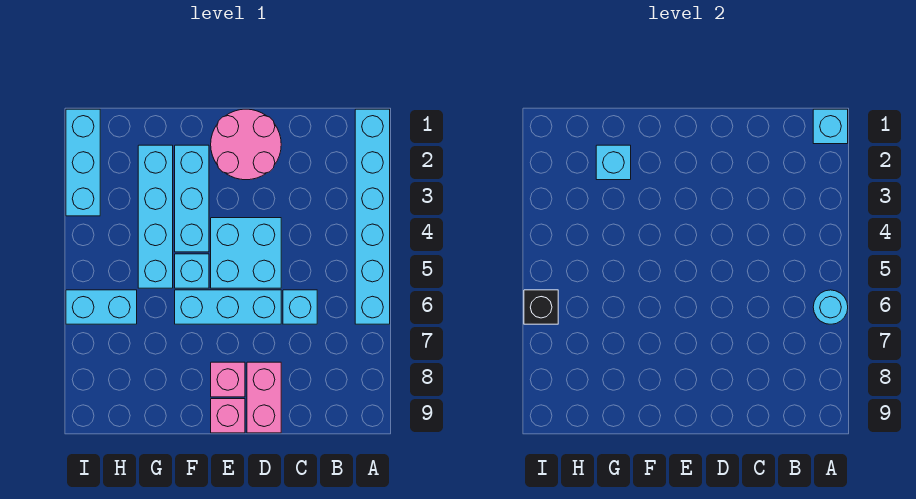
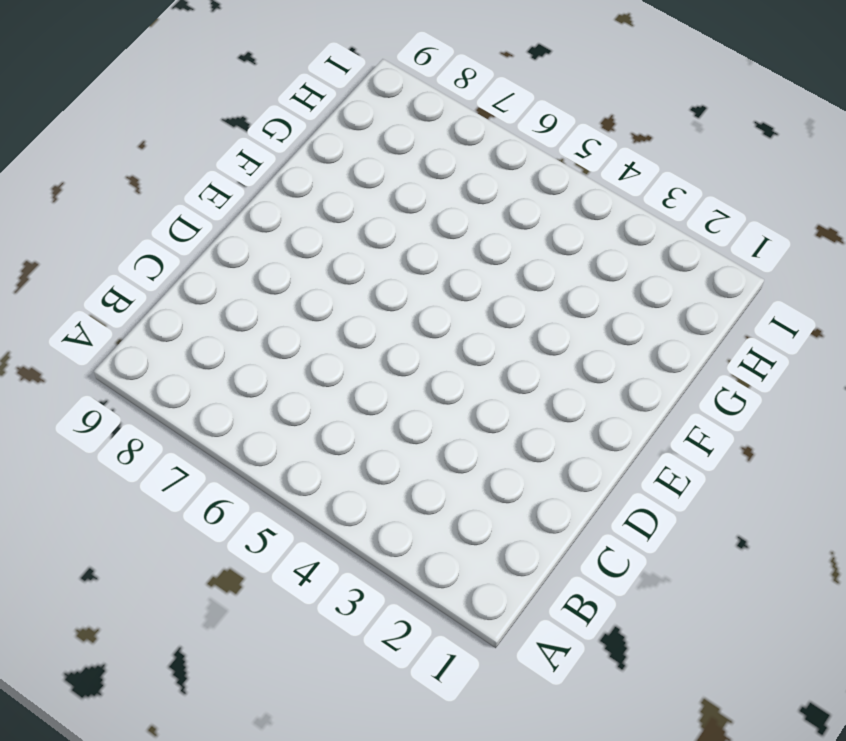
none -> cyan 1x6 brick [355,109,390,324]
none -> cyan 1x1 brick [283,290,317,324]
none -> pink 2x2 round brick [211,109,281,180]

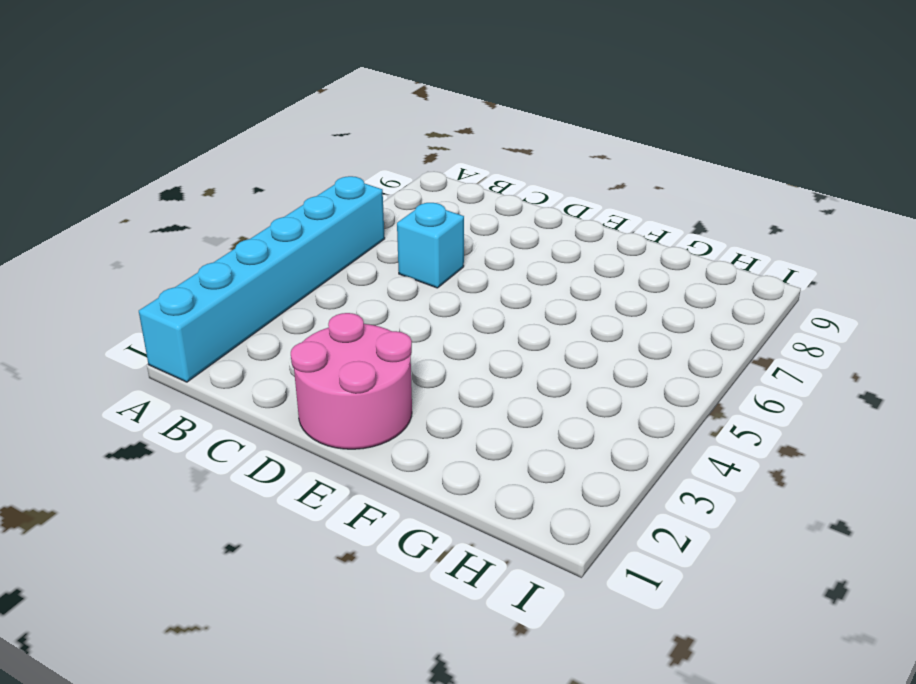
none -> cyan 2x2 brick [211,218,281,288]
none -> cyan 1x3 brick [175,290,281,324]
none -> pink 1x2 brick [247,362,281,433]

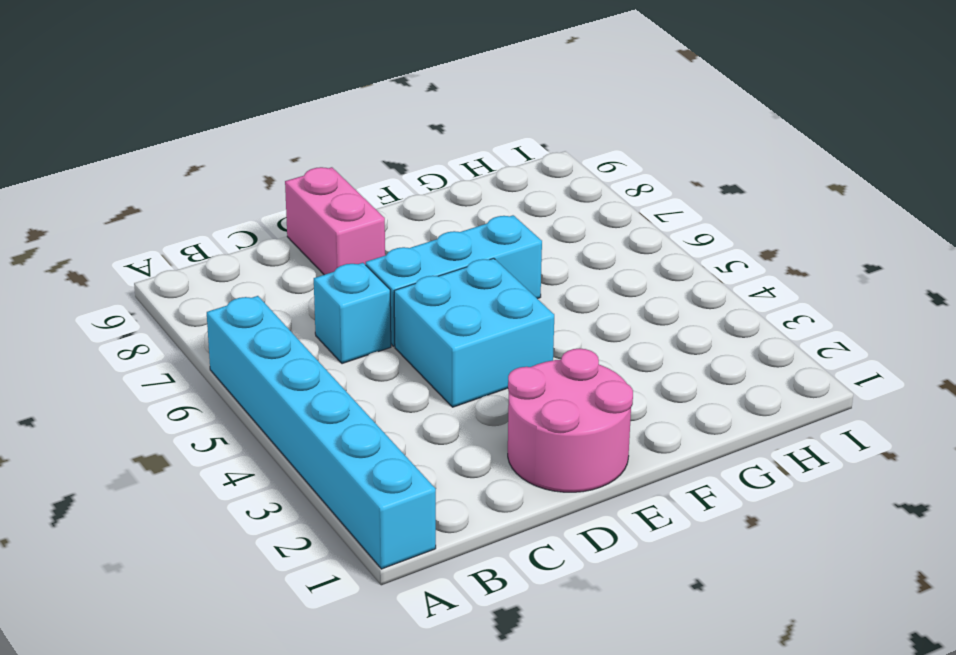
none -> pink 1x1 brick [211,362,245,397]
none -> pink 1x1 brick [211,399,245,433]
none -> cyan 1x3 brick [175,145,209,252]

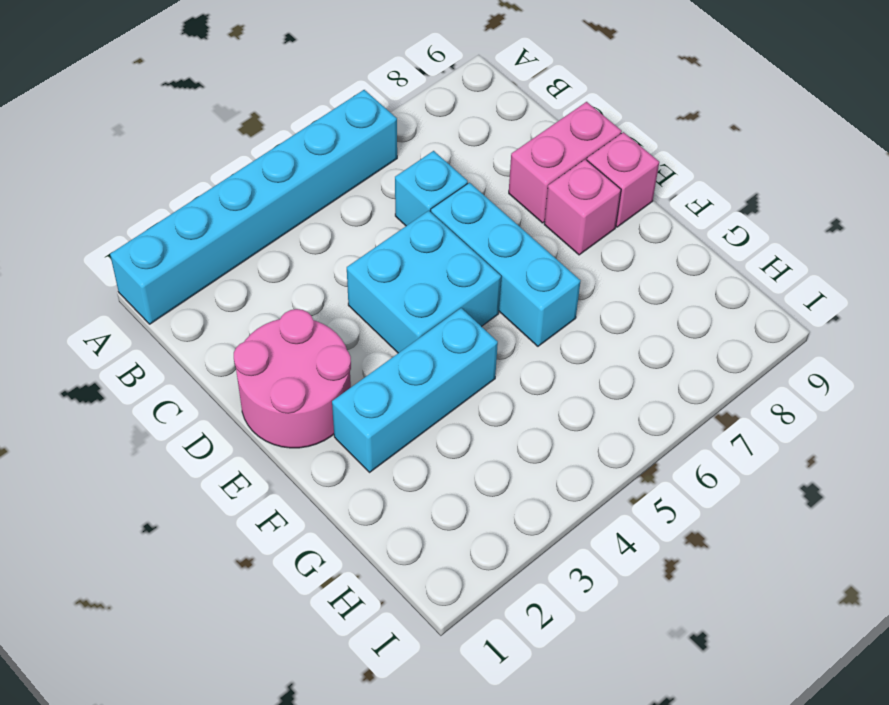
none -> cyan 1x1 brick [175,254,209,288]
none -> cyan 1x4 brick [138,145,173,288]
none -> cyan 1x2 brick [66,290,137,324]

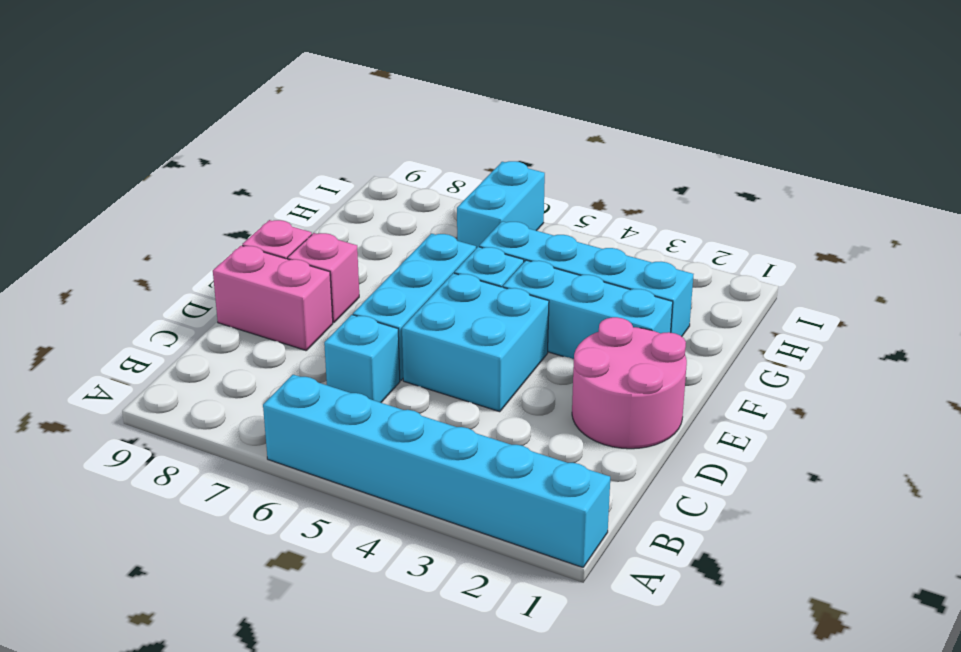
none -> cyan 1x3 brick [66,109,100,216]
none -> cyan 1x1 brick [813,109,848,144]
none -> cyan 1x1 round brick [813,290,848,324]

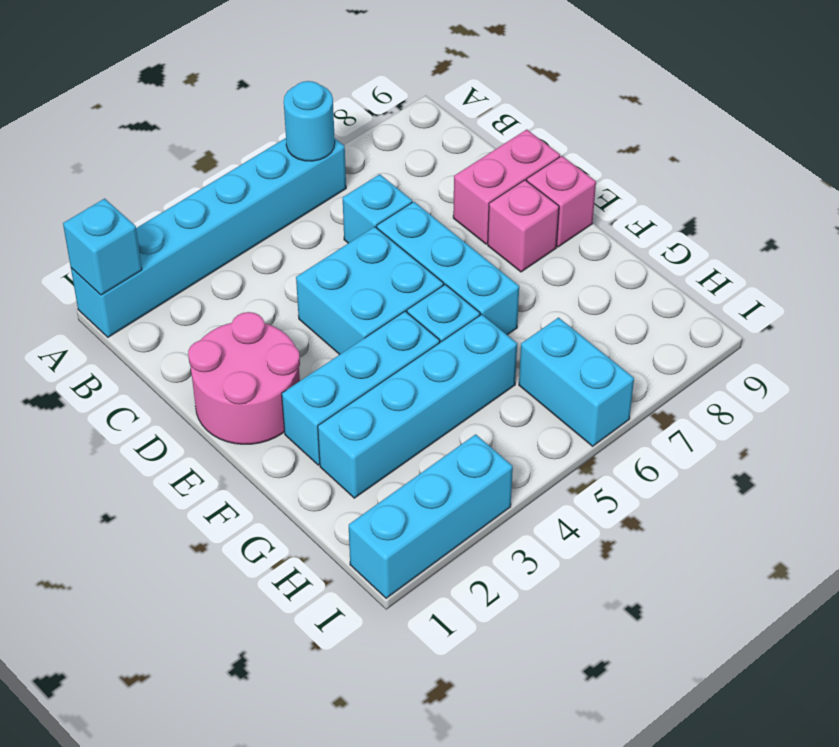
none -> cyan 1x1 brick [596,145,631,180]
none -> black 1x1 brick [524,290,558,324]

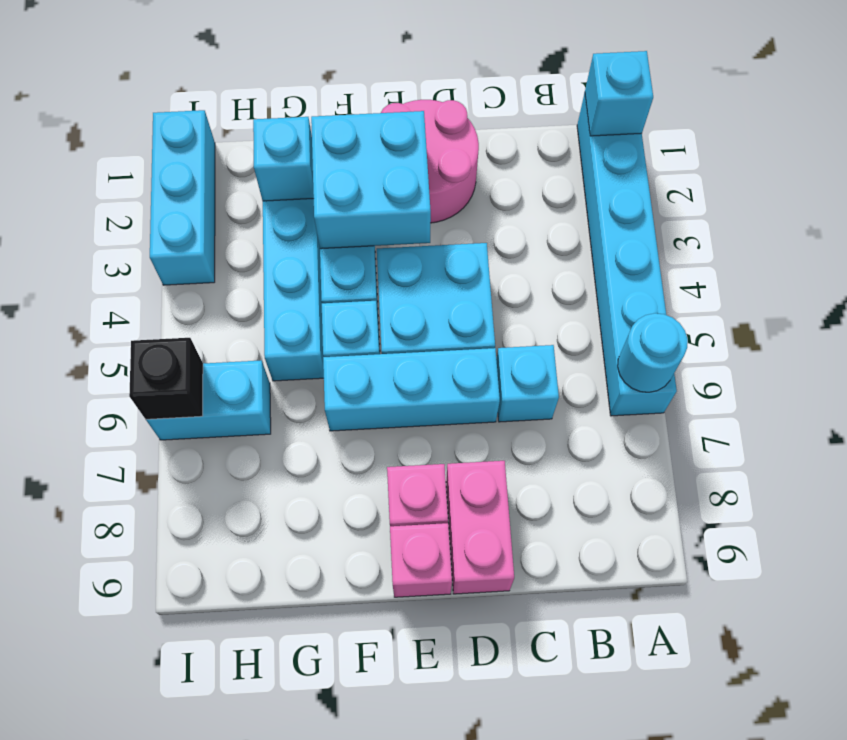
cyan 2x2 brick [311,111,431,249] -> none

